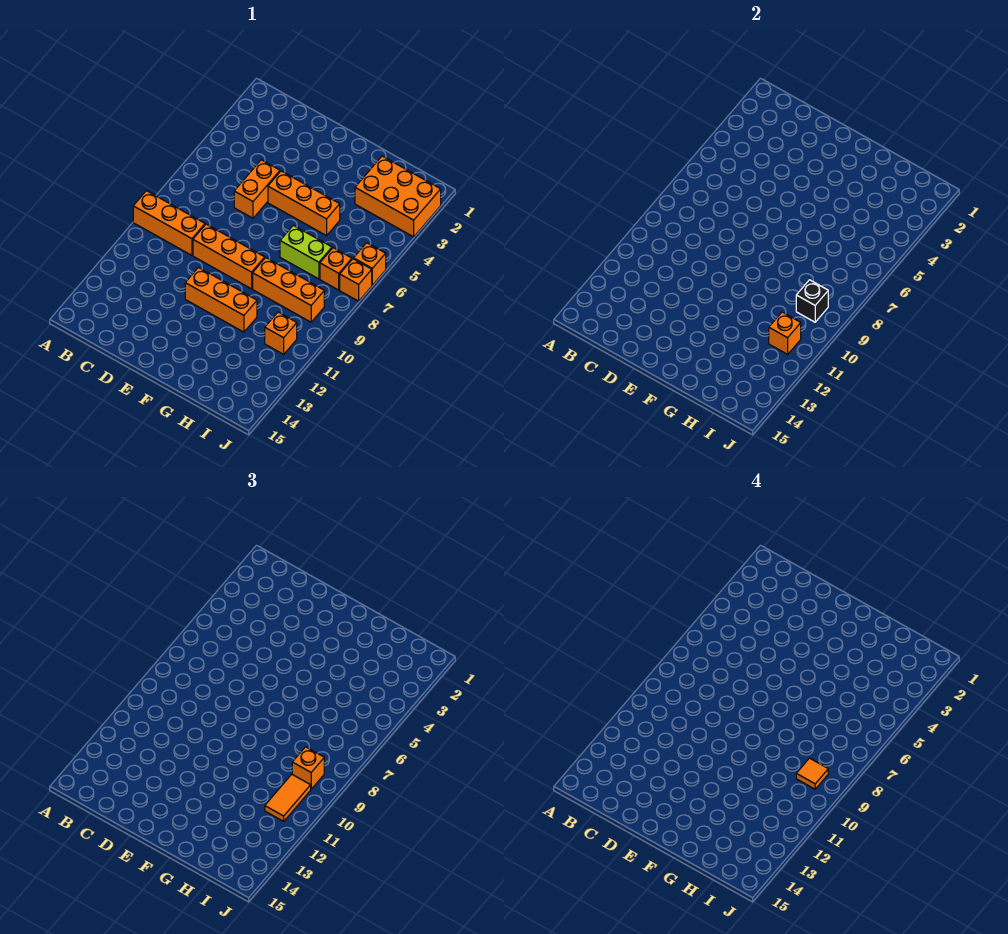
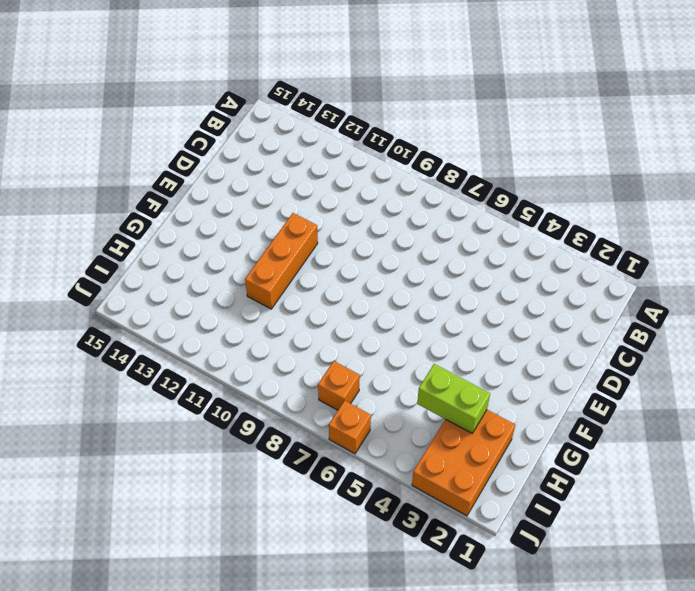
lime 1x2 brick [417,364,490,433] -> lime 1x2 brick turned to [280,225,332,279]
none -> orange 1x3 brick [133,191,205,255]
none -> orange 1x2 brick [234,160,280,218]
none -> orange 1x3 brick [193,224,265,289]

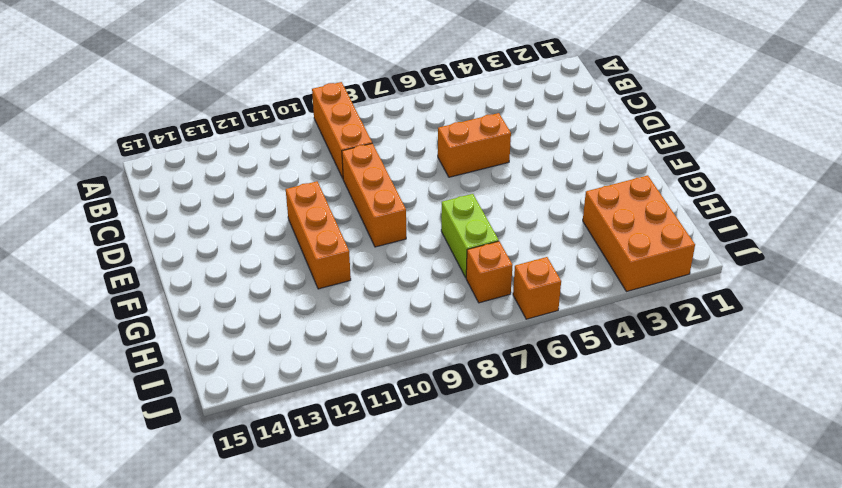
none -> orange 1x3 brick [268,171,340,236]
none -> orange 1x3 brick [253,258,324,322]
none -> orange 1x1 brick [265,312,297,354]

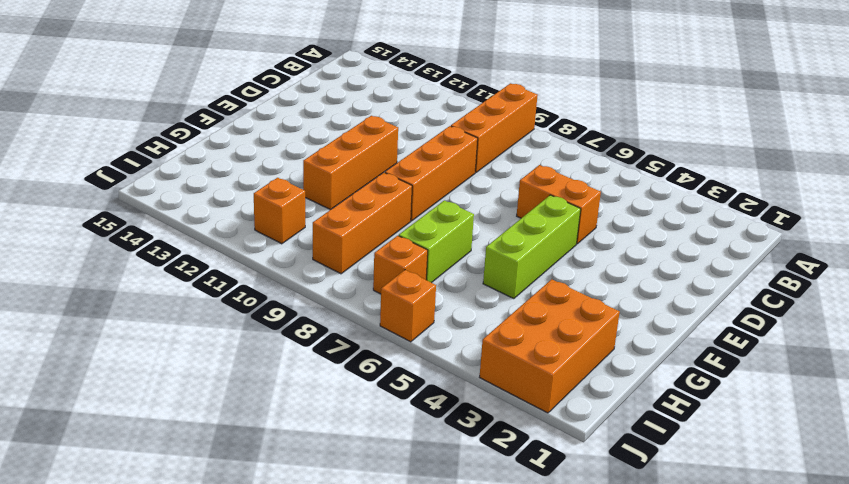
lime 1x3 brick [483,195,581,299] -> orange 1x3 brick [268,171,340,236]
none -> orange 1x1 brick [340,259,372,301]
none -> black 1x1 brick [796,280,828,322]
none -> orange 1x1 brick [769,312,801,354]

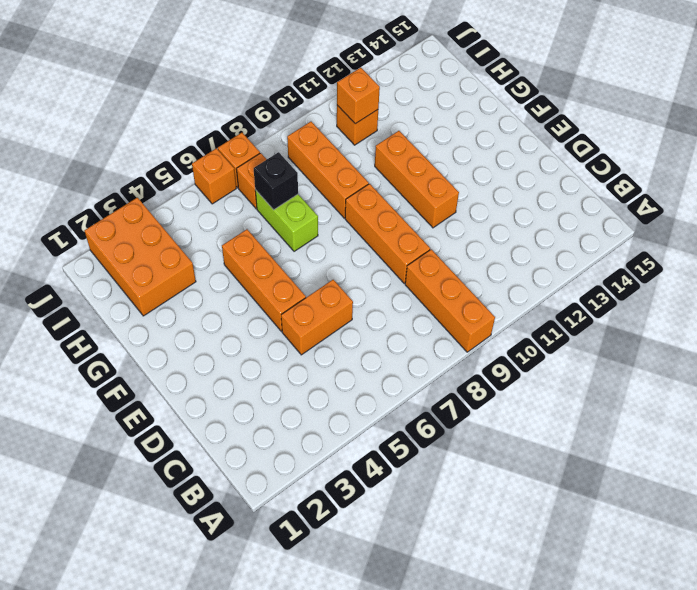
black 1x1 brick [254,152,298,210] -> black 1x1 brick moved to [796,280,828,322]
none -> orange 1x1 brick [292,747,324,789]
none -> orange 1x2 tile [265,774,311,821]
none -> orange 1x1 tile [796,758,828,789]

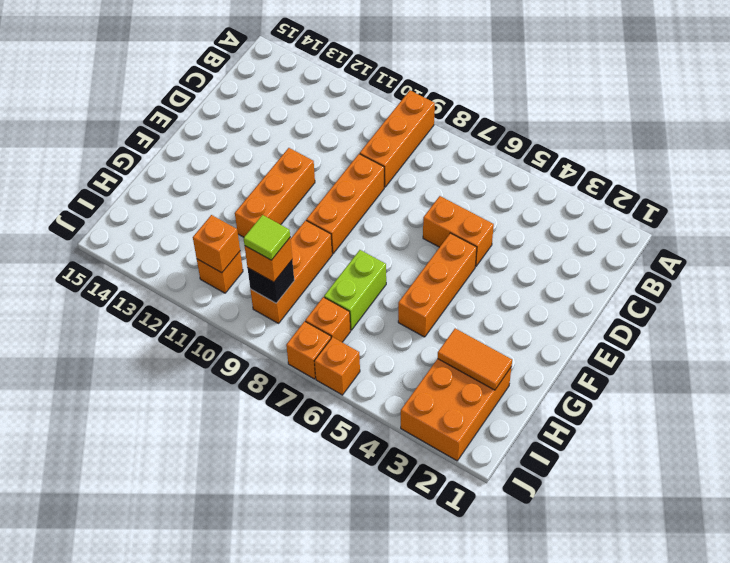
orange 1x2 tile [438,328,512,390] -> orange 1x2 tile moved to [265,774,311,821]
lime 1x1 tile [244,215,290,260] -> orange 1x1 tile [796,758,828,789]

